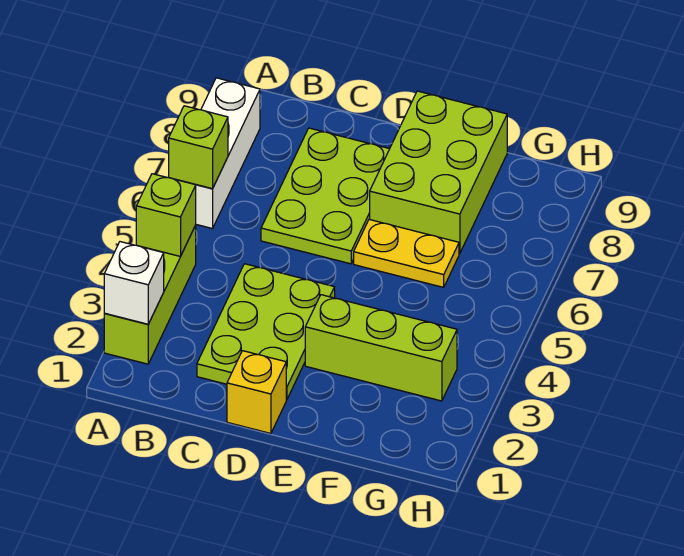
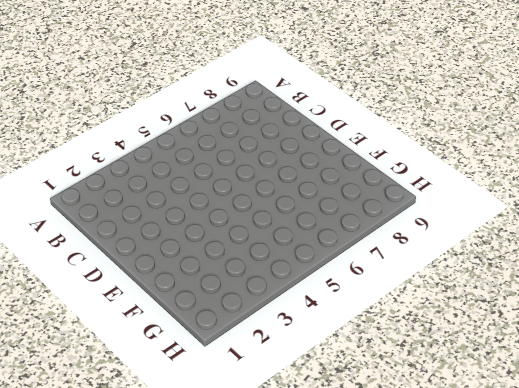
none -> lime 1x3 brick [104,226,196,364]
none -> white 1x3 brick [175,78,260,229]

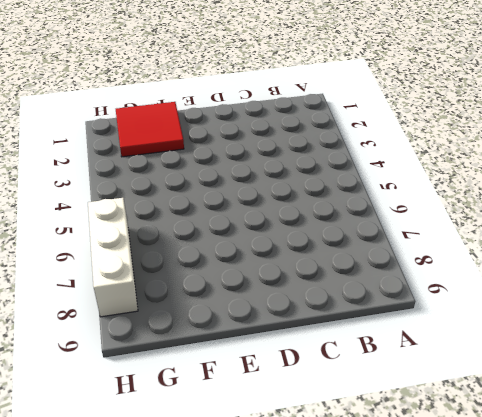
red 2x2 tile [116,102,184,157] -> none
white 1x3 brick [88,198,138,317] -> white 1x3 brick moved to [175,78,260,229]
none -> lime 1x3 brick [104,226,196,364]
none -> lime 2x3 plate [197,264,335,400]

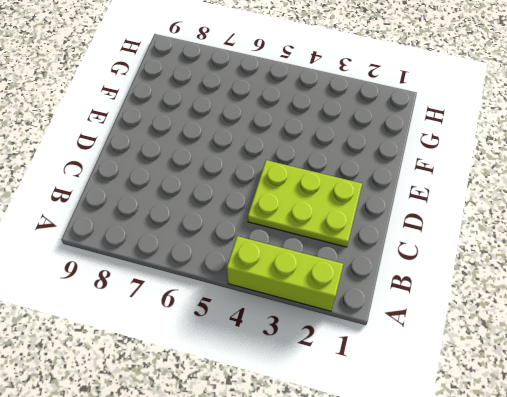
none -> white 1x3 brick [175,78,260,229]
none -> lime 2x3 plate [261,128,389,264]

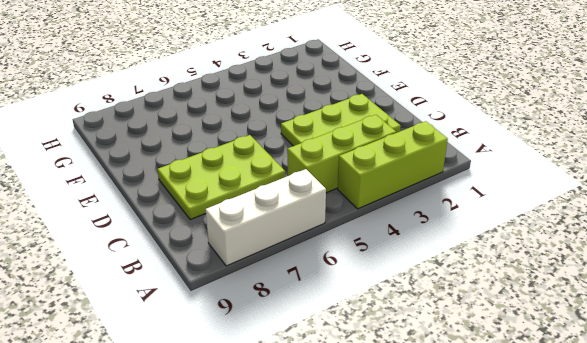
lime 1x3 brick [287,115,396,193] -> lime 1x3 brick turned to [305,295,457,401]
none -> yellow 1x1 brick [227,351,286,433]
none -> yellow 1x2 plate [354,219,459,287]

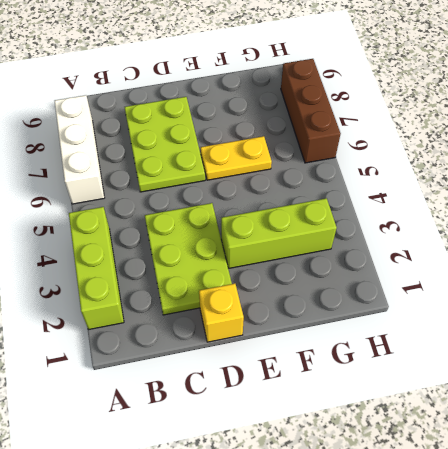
brown 1x3 brick [281,59,341,163] -> none
none -> lime 2x3 brick [370,91,507,254]
none -> white 1x1 brick [104,242,164,324]

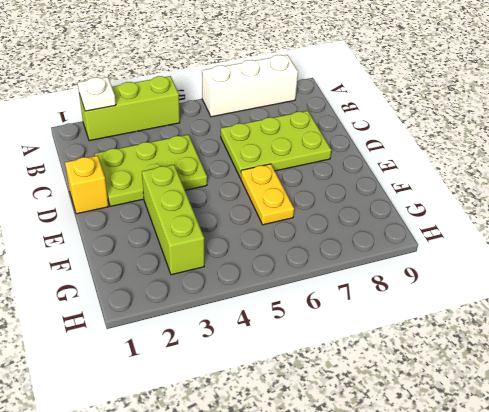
white 1x1 plate [78,77,116,111] -> white 1x1 brick [104,242,164,324]
none -> lime 2x3 brick [370,91,507,254]
none -> lime 1x1 brick [136,174,196,256]

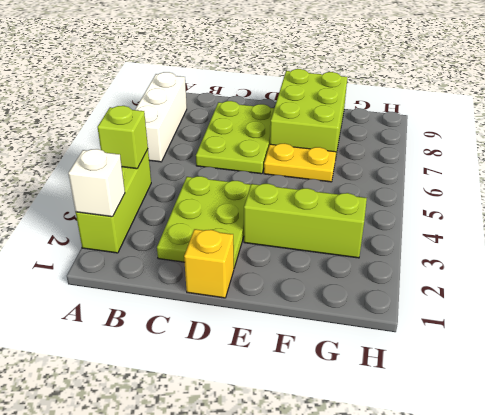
none -> lime 1x1 brick [169,106,228,189]

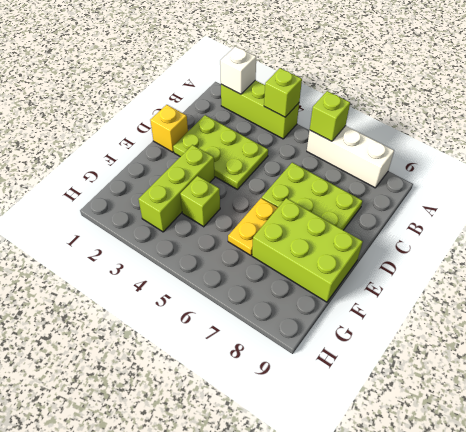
lime 1x1 brick [180,176,220,227] -> none

